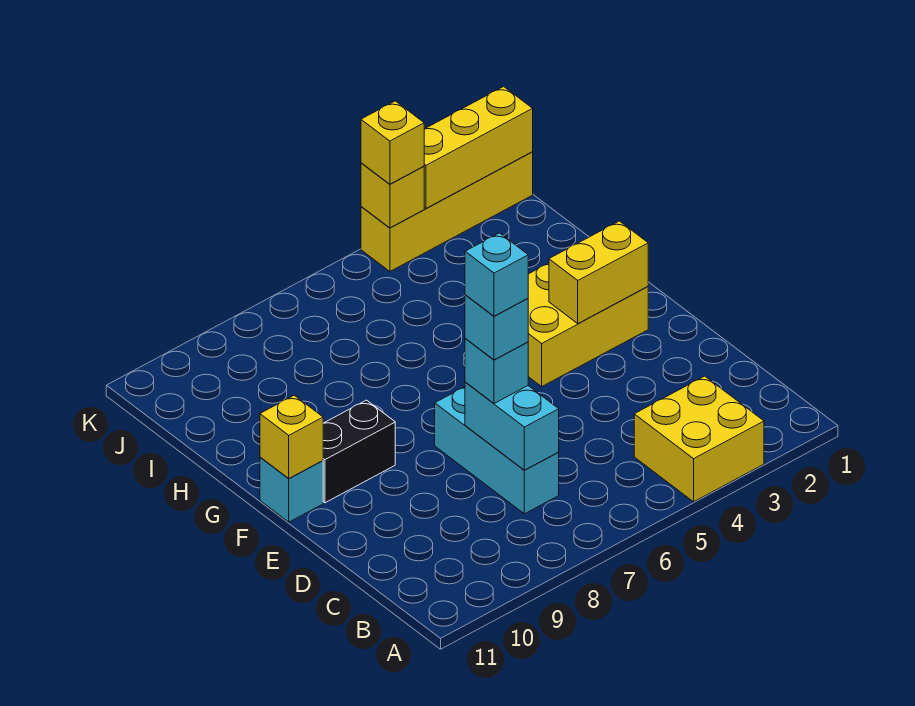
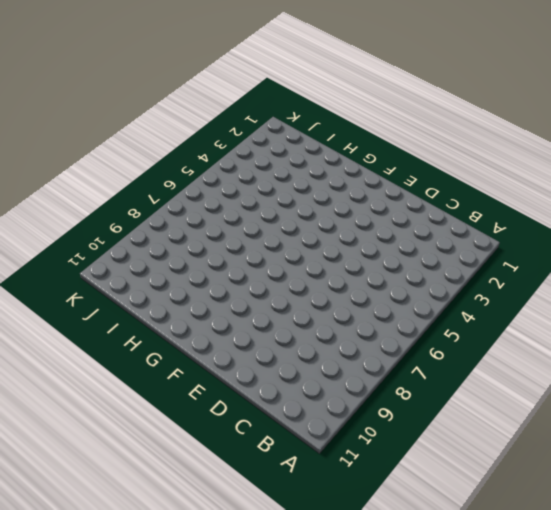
none -> yellow 2x2 brick [634,376,764,502]
none -> cyan 1x3 brick [435,387,559,514]
none -> yellow 2x3 brick [528,263,648,386]

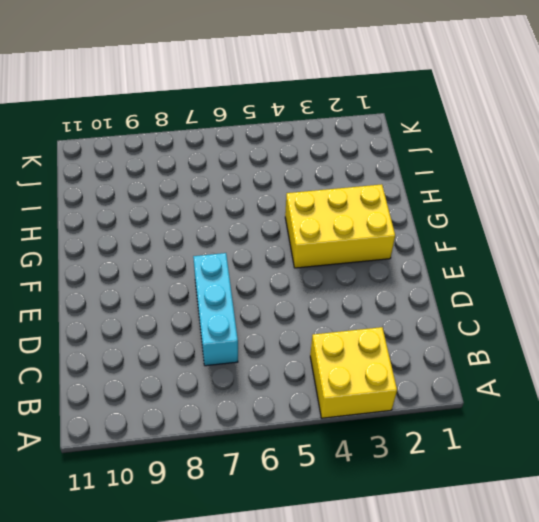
none -> black 1x2 brick [323,400,395,503]
none -> cyan 1x1 brick [260,457,323,522]
none -> yellow 1x4 brick [361,152,533,271]

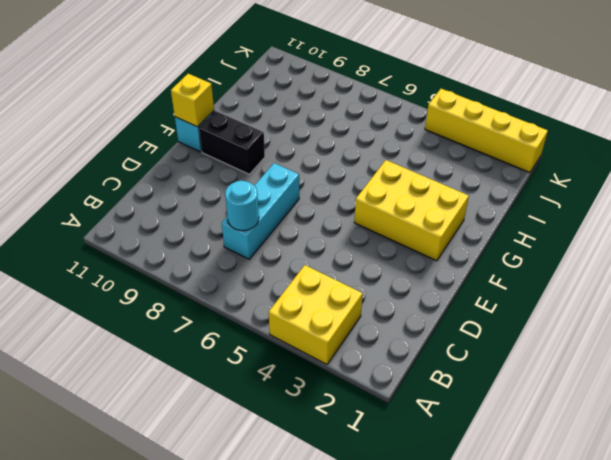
cyan 1x1 round brick [225,180,259,231] -> cyan 1x2 brick [465,382,559,470]
none -> yellow 1x2 brick [549,221,648,324]
none -> yellow 1x3 brick [424,87,533,208]
none -> yellow 1x1 brick [361,163,424,228]

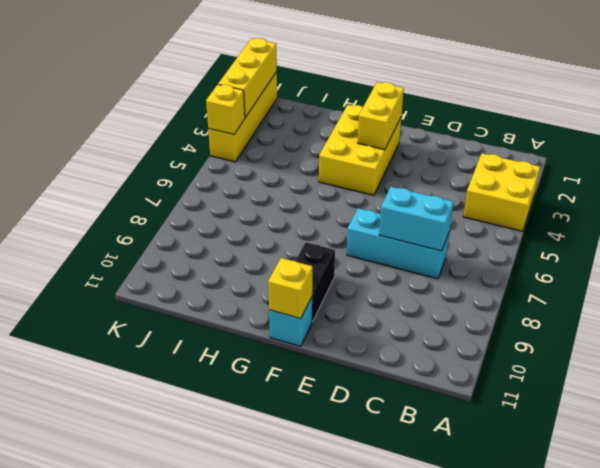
none -> cyan 1x1 brick [465,338,528,403]
none -> yellow 1x1 brick [361,101,424,184]
none -> cyan 1x1 brick [465,295,528,360]

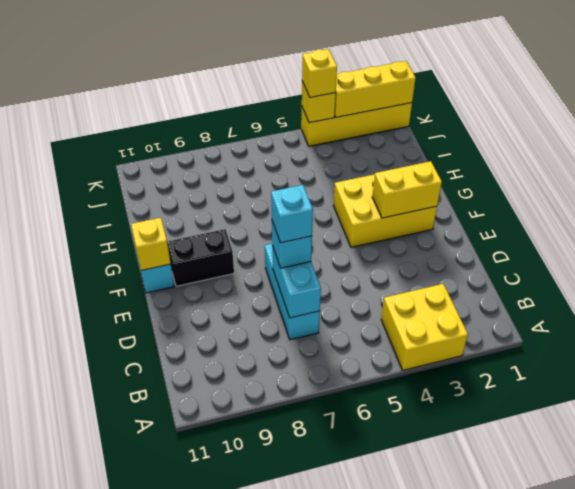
none -> cyan 1x1 brick [465,233,528,316]

